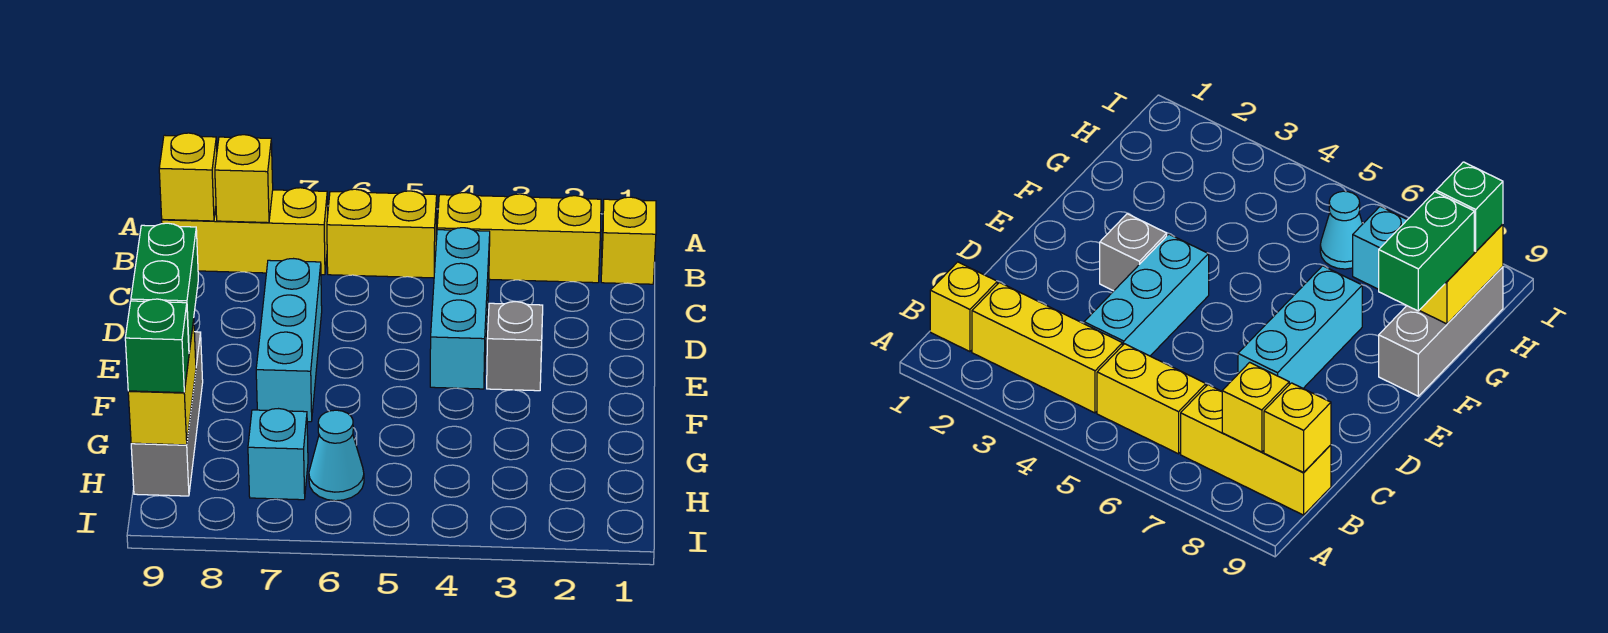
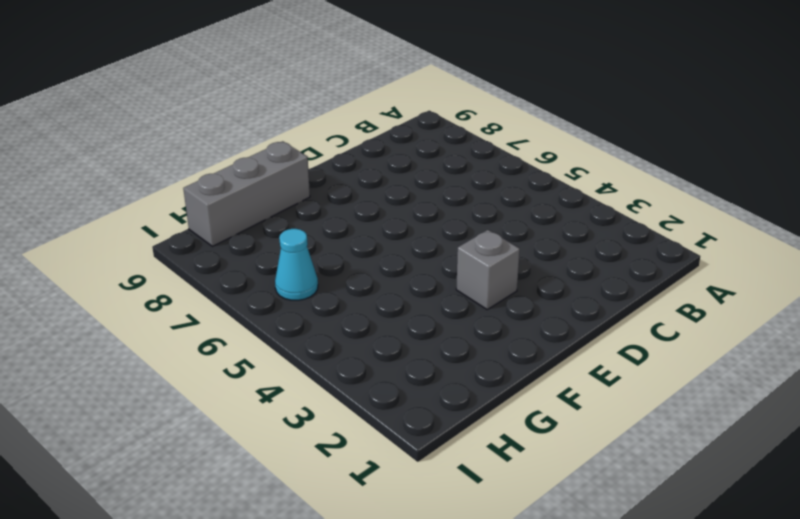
none -> yellow 1x1 brick [601,197,656,284]
none -> yellow 1x3 brick [437,193,601,283]
none -> yellow 1x2 brick [327,189,437,278]

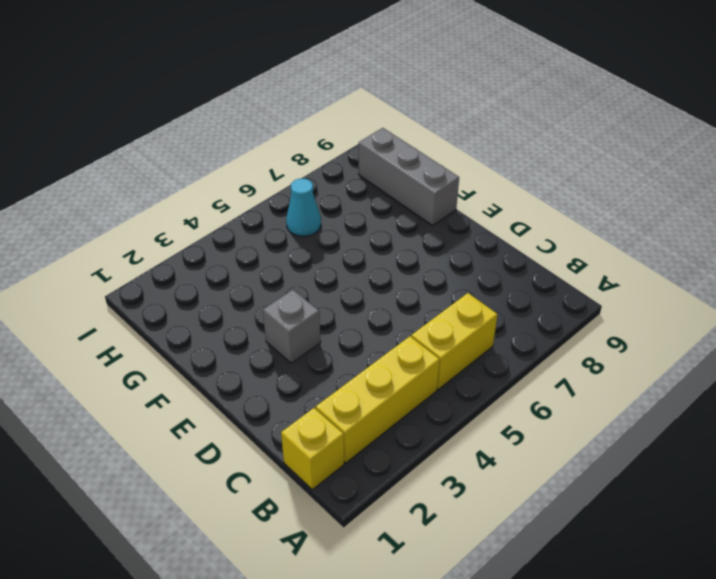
none -> yellow 1x3 brick [162,188,328,275]
none -> cyan 1x3 brick [430,228,490,389]
none -> cyan 1x3 brick [256,259,322,422]

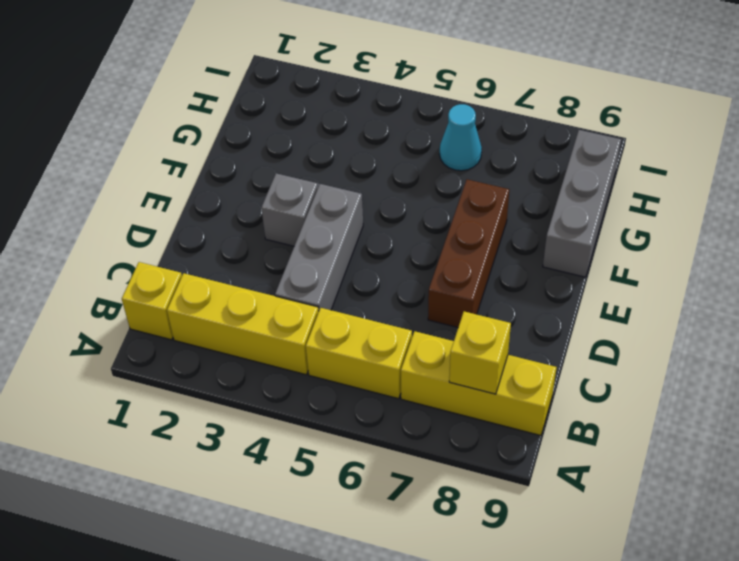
grey 1x3 brick [275,184,363,311] -> cyan 1x3 brick [430,228,490,389]
brown 1x3 brick [428,179,509,327] -> cyan 1x3 brick [256,259,322,422]
none -> cyan 1x1 brick [248,409,308,500]
none -> yellow 1x1 brick [159,133,217,221]
none -> yellow 1x2 brick [128,320,196,445]

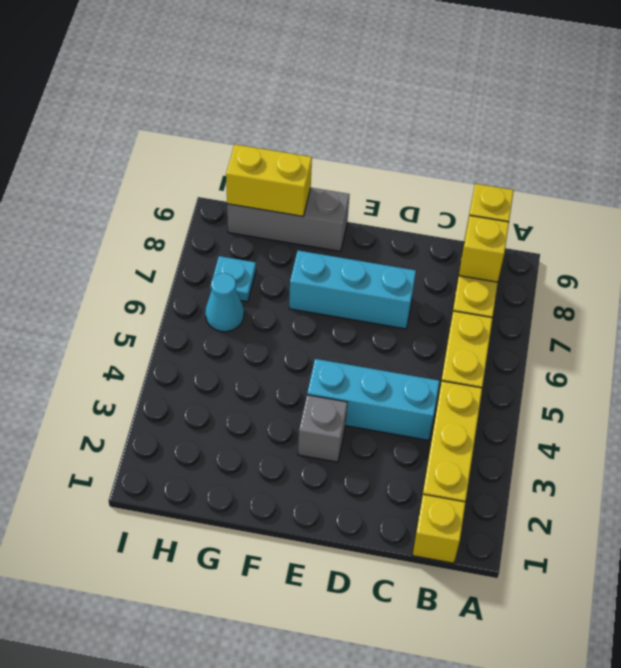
cyan 1x1 plate [210,256,256,302] -> cyan 1x1 brick [248,409,308,500]
none -> green 1x2 brick [131,223,198,351]
none -> green 1x1 brick [125,299,189,393]

